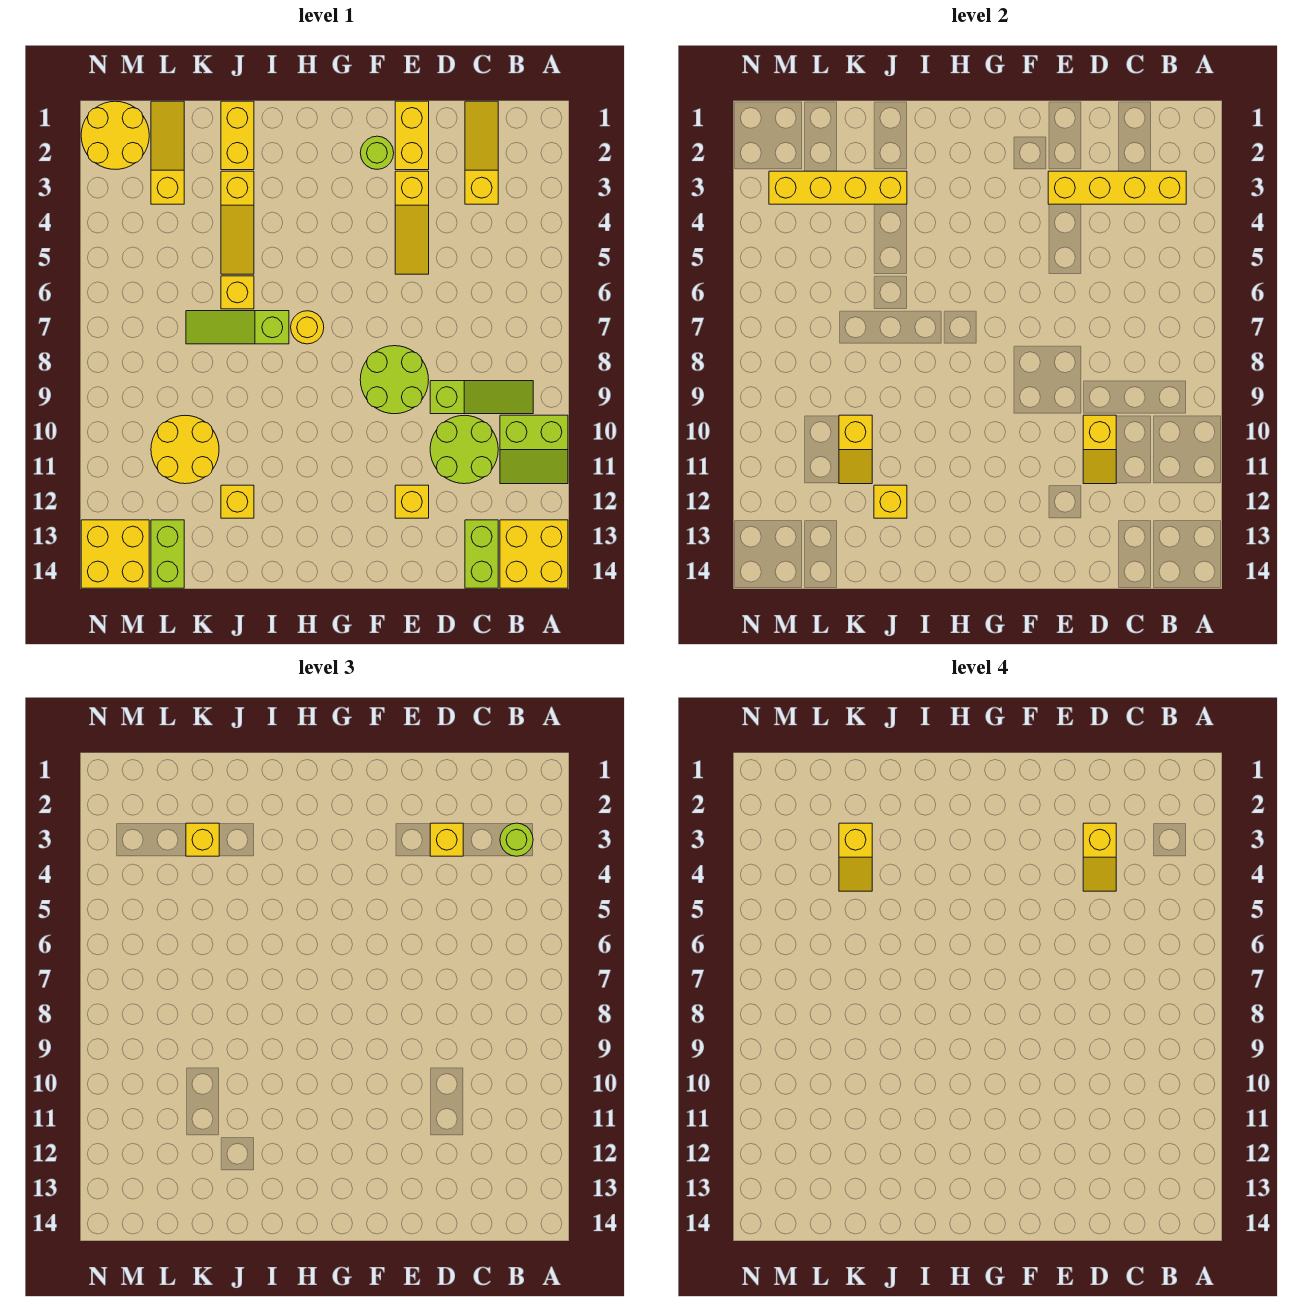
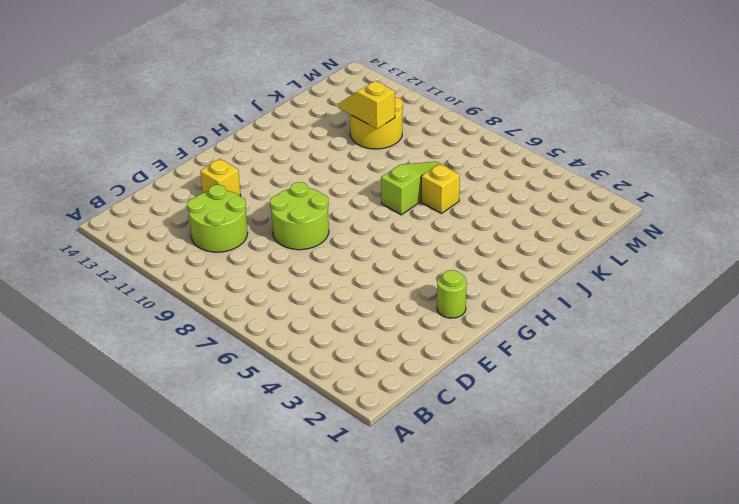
none -> lime 2x2 slope [500,415,568,484]
none -> yellow 2x2 brick [500,520,568,588]
none -> lime 1x3 slope [430,381,533,414]
none -> yellow 1x3 slope [465,101,498,204]

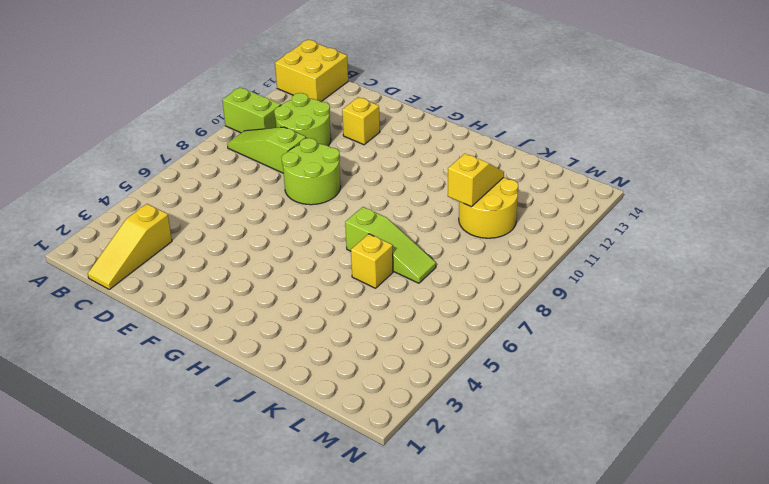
none -> lime 1x2 brick [465,520,498,588]
none -> yellow 1x2 brick [395,101,429,170]
none -> yellow 1x3 slope [395,171,429,274]
none -> lime 1x1 round brick [360,136,394,169]

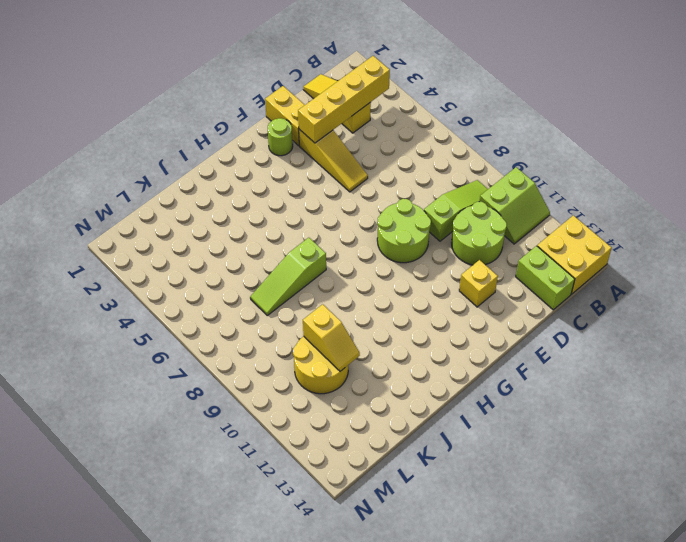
none -> yellow 1x1 round brick [291,311,324,344]
none -> yellow 1x2 brick [221,101,254,170]
none -> yellow 1x3 slope [221,171,254,274]
none -> yellow 1x1 brick [221,276,254,309]

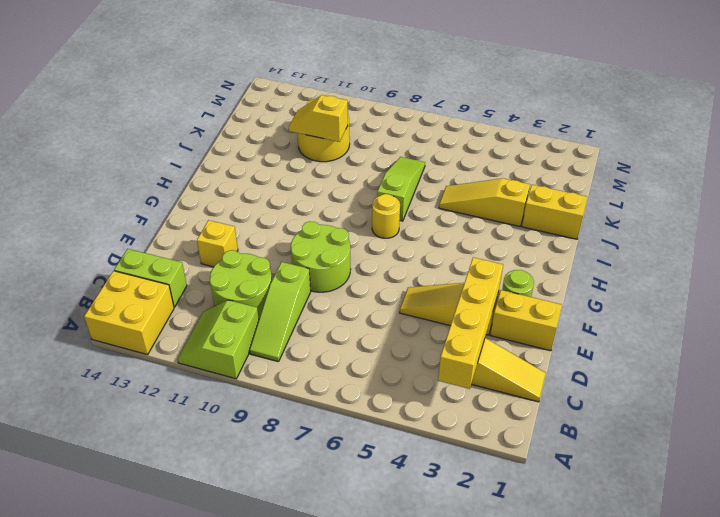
none -> yellow 1x1 brick [221,276,254,309]
none -> yellow 1x1 brick [221,485,254,518]
none -> yellow 1x3 slope [151,101,184,204]
none -> lime 1x2 brick [151,520,184,588]

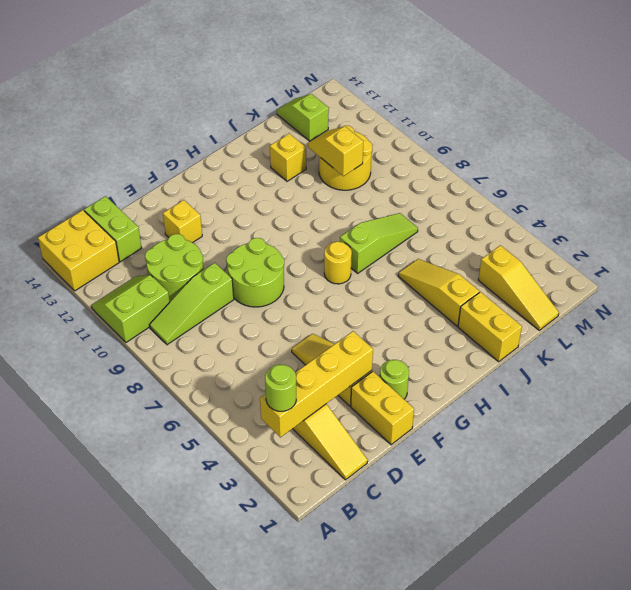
lime 1x2 slope [276,94,329,141] -> lime 1x2 brick [151,520,184,588]
none -> yellow 1x1 brick [221,276,254,309]
none -> yellow 2x2 round brick [81,101,149,170]
none -> yellow 2x2 brick [81,520,149,588]
none -> yellow 1x2 slope [1083,415,1116,484]

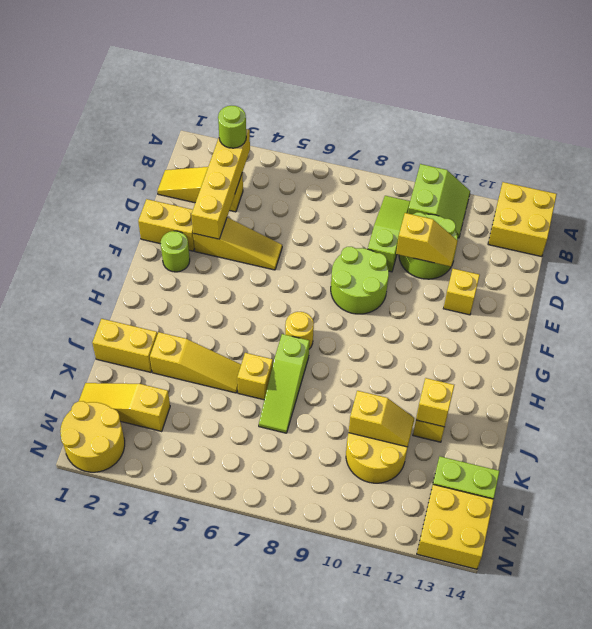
none -> lime 1x2 brick [465,520,498,588]
none -> yellow 1x4 brick [769,171,907,204]
none -> yellow 1x1 brick [430,823,463,856]
none -> yellow 1x1 brick [186,823,219,856]

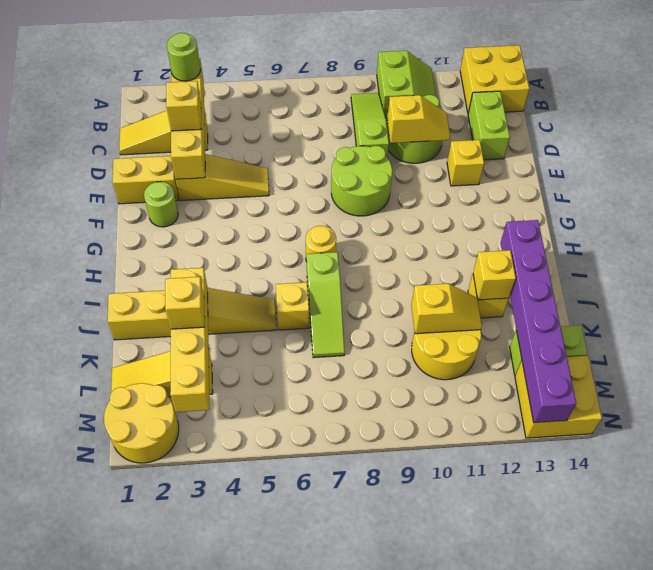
lime 1x2 brick [468,91,510,160] -> lime 1x2 brick turned to [465,520,498,588]
purple 1x6 brick [501,220,576,423] -> none
none -> yellow 1x2 slope [1083,823,1116,891]
none -> yellow 1x2 slope [839,823,872,891]

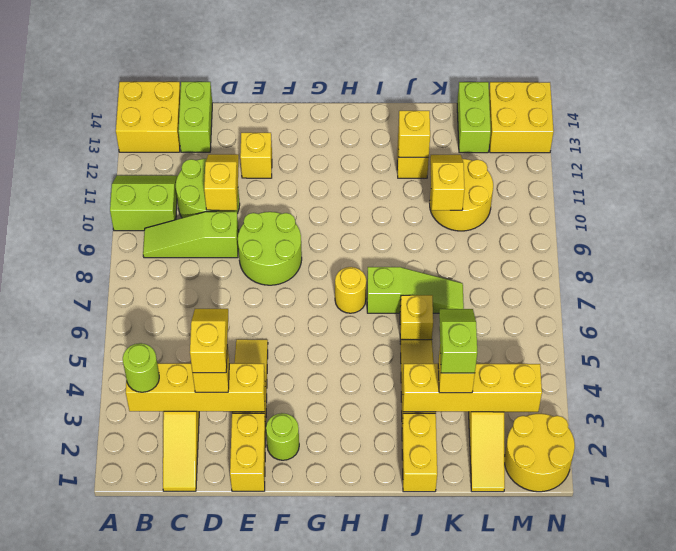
lime 1x2 slope [439,309,477,373] -> yellow 1x2 slope [839,823,872,891]

